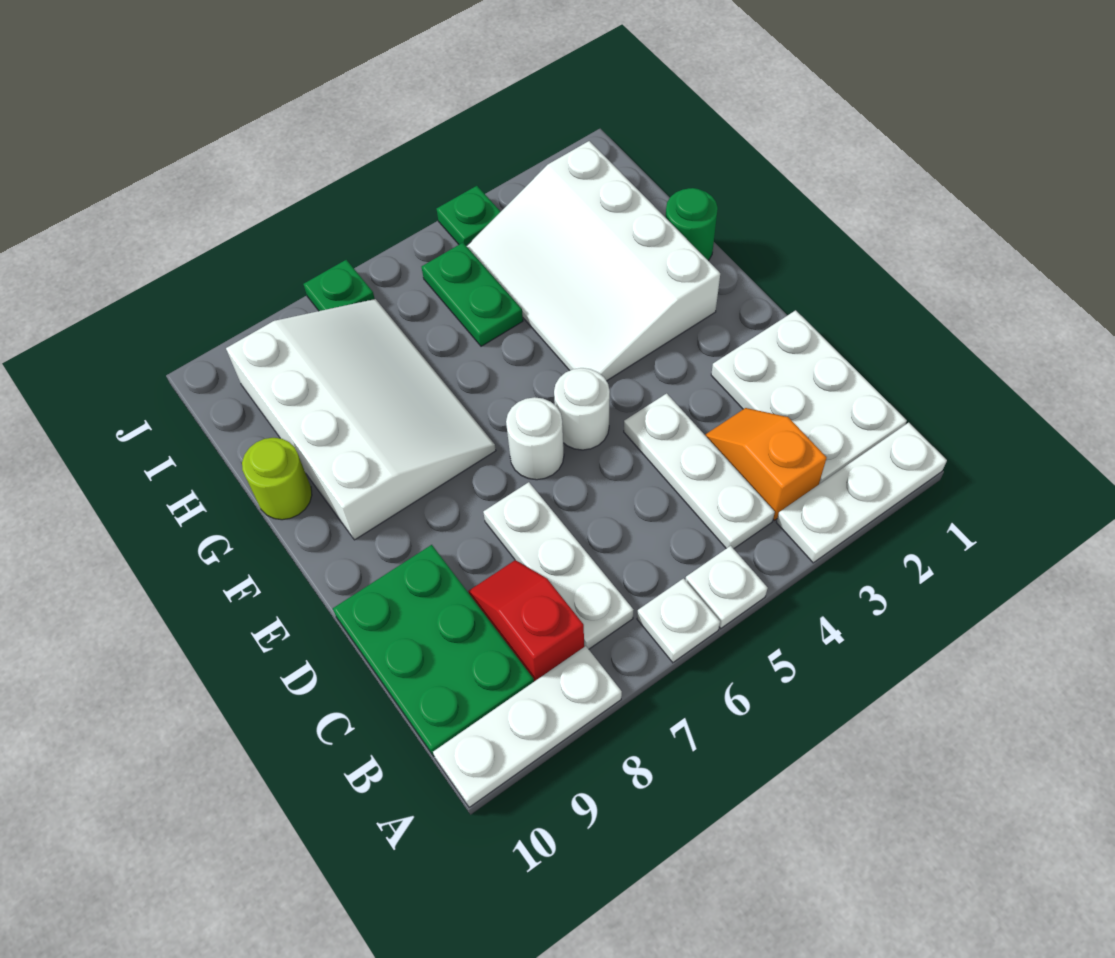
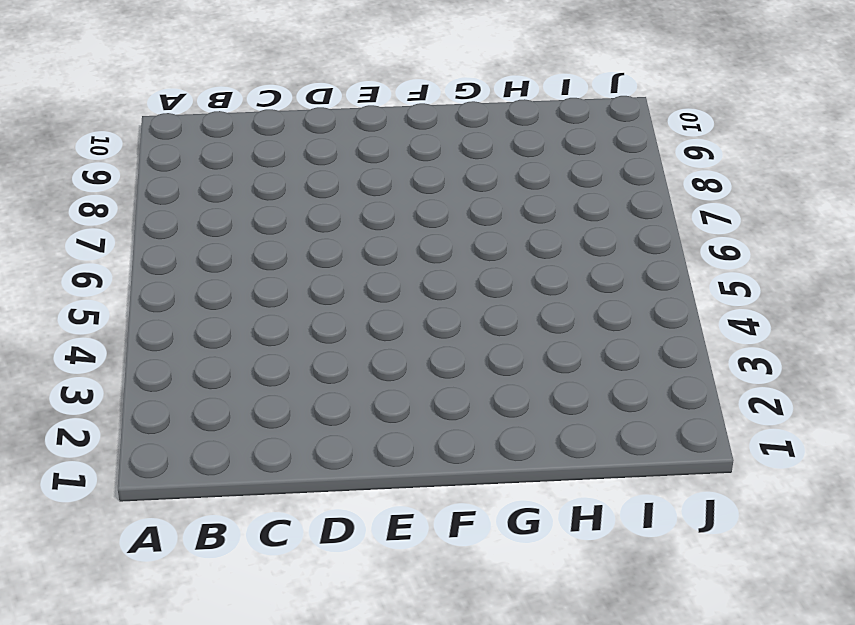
none -> white 1x3 plate [776,423,947,563]
none -> white 1x1 plate [686,546,768,629]
none -> white 1x1 plate [637,579,720,663]

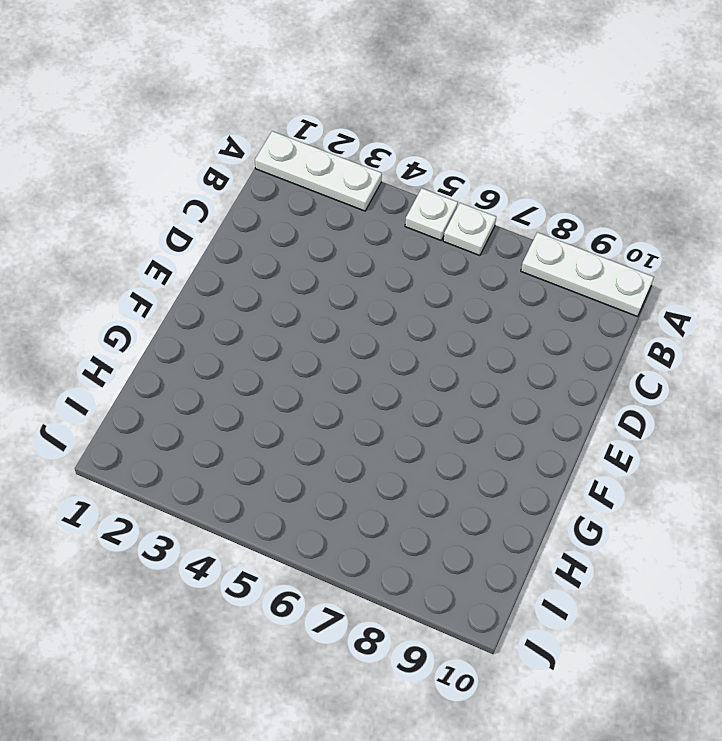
none -> white 2x3 plate [711,310,907,484]
none -> orange 1x2 slope [705,408,827,520]
none -> white 1x3 plate [624,393,775,549]

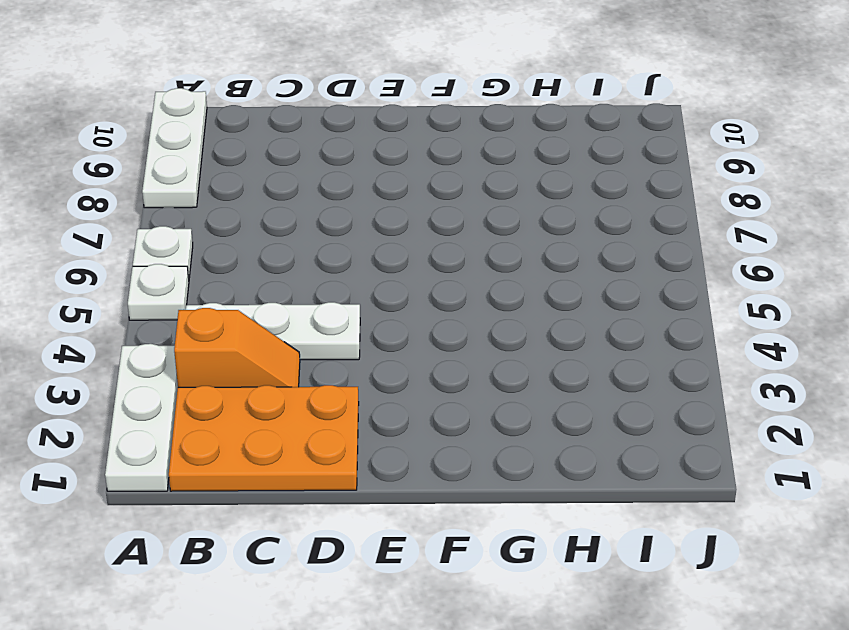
orange 2x3 plate [169,385,359,491] -> white 2x3 plate [711,310,907,484]
none -> white 1x3 plate [483,482,633,649]
none -> red 1x2 slope [468,560,584,681]
none -> green 2x3 plate [333,545,534,757]

